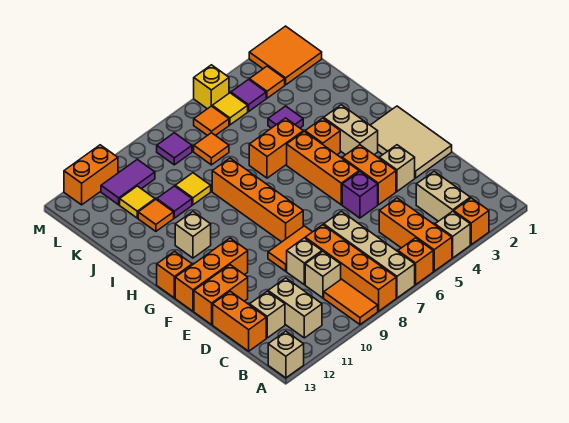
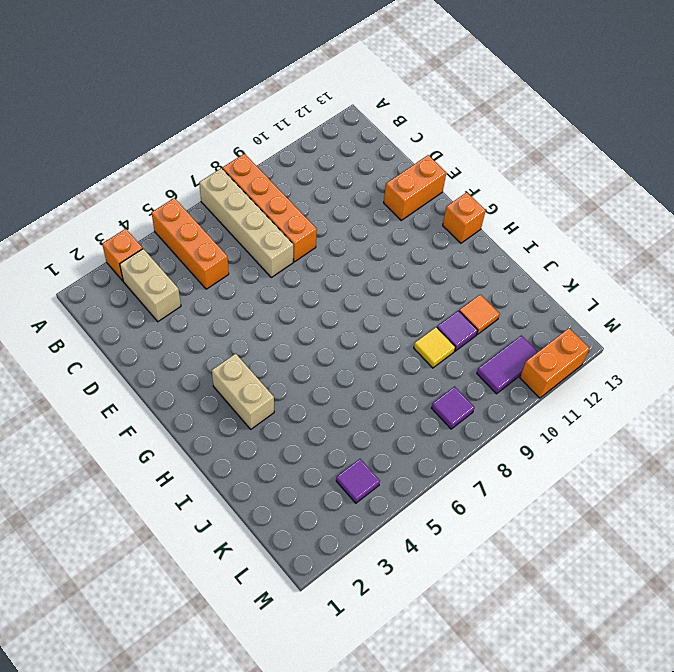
none -> tan 1x1 brick [435,211,470,258]
none -> orange 1x1 brick [398,238,433,285]
none -> orange 1x2 tile [324,279,378,325]
none -> tan 1x1 brick [268,331,304,378]

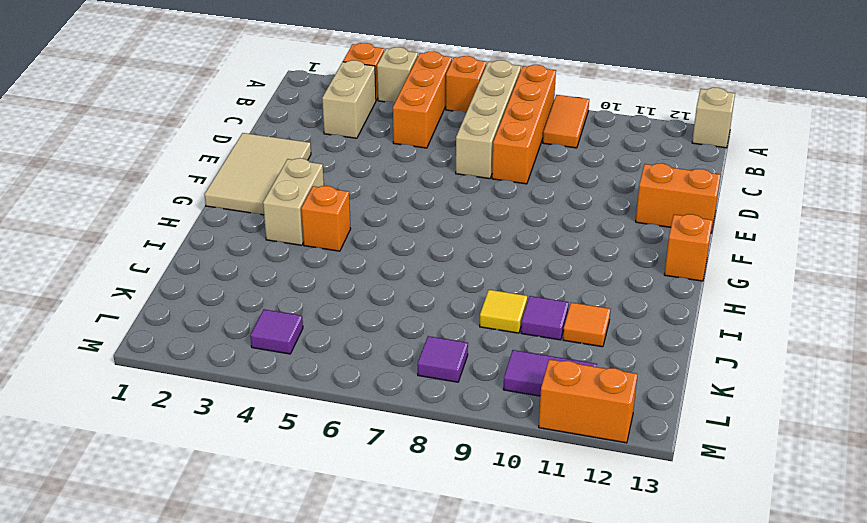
none -> tan 1x2 brick [268,278,322,338]
none -> tan 1x1 brick [305,251,341,298]
none -> tan 1x1 brick [250,291,285,338]
none -> orange 1x2 brick [213,291,266,351]

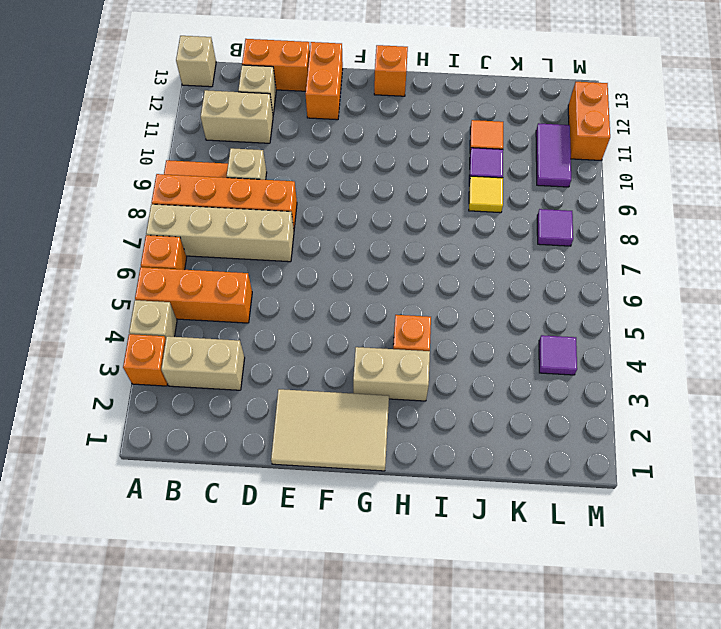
none -> tan 1x1 brick [287,238,322,285]
none -> tan 1x1 brick [379,145,415,191]
none -> orange 1x2 brick [342,145,396,205]
none -> purple 1x1 brick [342,172,378,218]

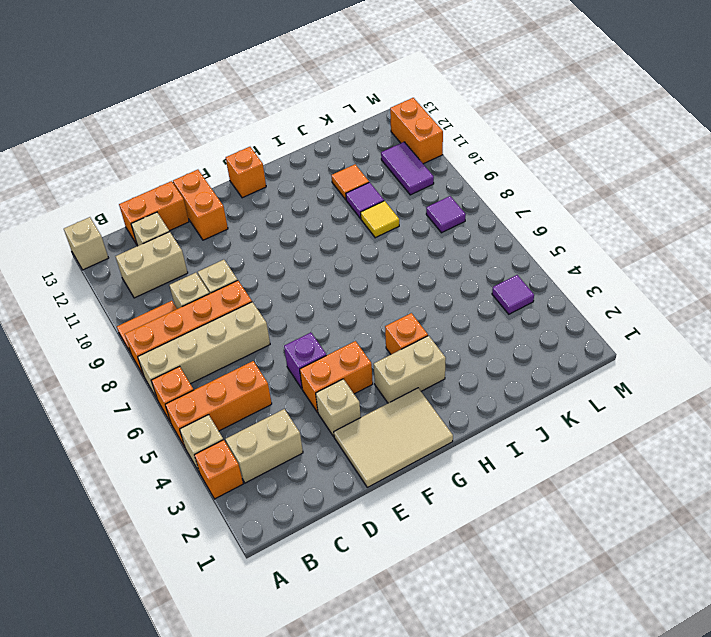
none -> orange 1x2 tile [268,226,312,271]
none -> orange 1x3 brick [287,132,359,205]
none -> orange 1x4 brick [212,158,303,242]
none -> orange 1x3 brick [175,238,248,311]

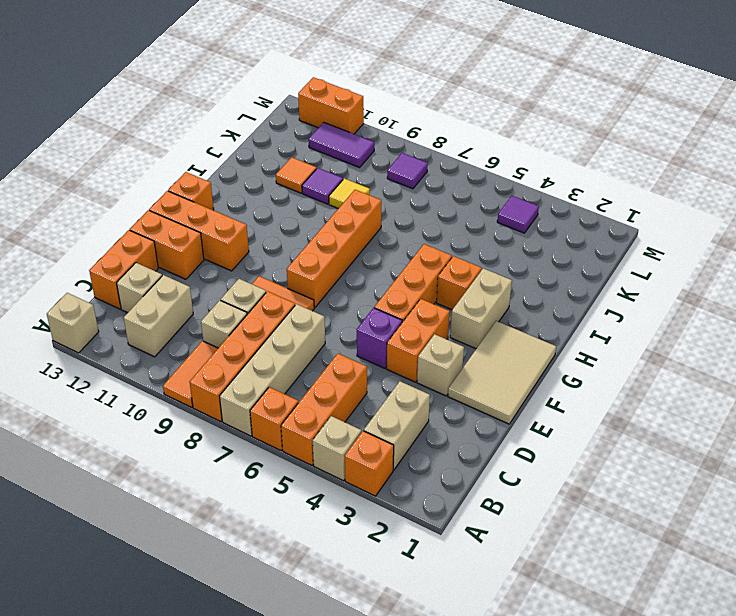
none -> tan 1x1 brick [175,212,211,258]
none -> orange 1x2 brick [249,118,303,178]
none -> purple 1x1 tile [268,106,303,128]
none -> orange 1x1 tile [194,133,229,165]

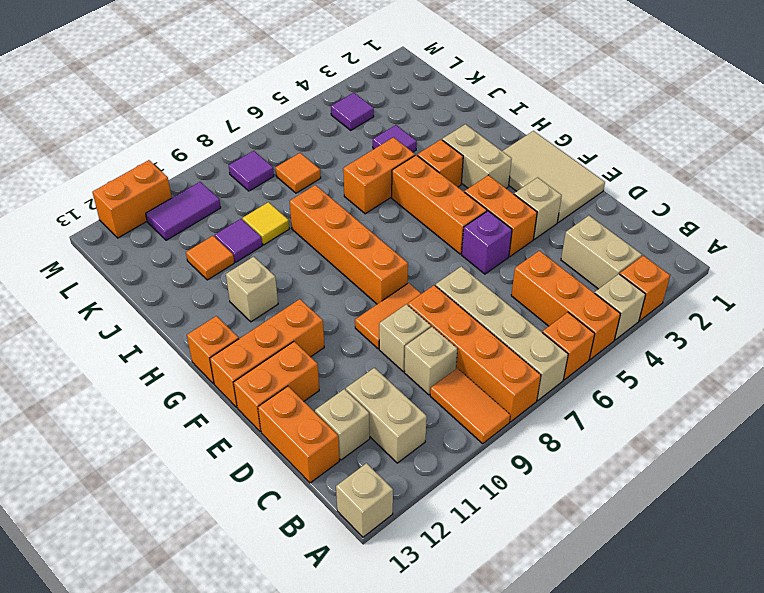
none -> yellow 1x1 tile [120,186,155,218]
none -> orange 2x2 tile [249,26,322,85]
none -> orange 1x1 tile [249,66,285,98]
none -> yellow 1x1 tile [212,93,248,125]

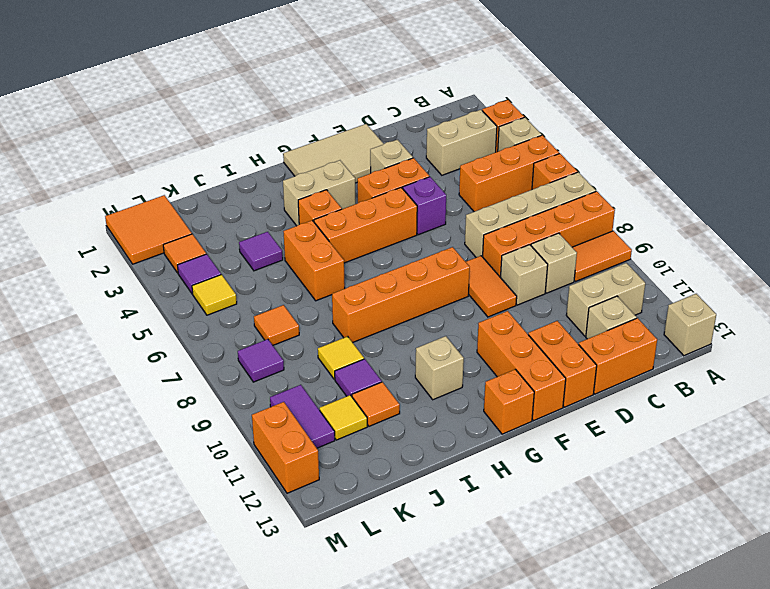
none -> orange 1x1 tile [194,106,229,136]
none -> yellow 1x1 brick [194,65,229,109]

